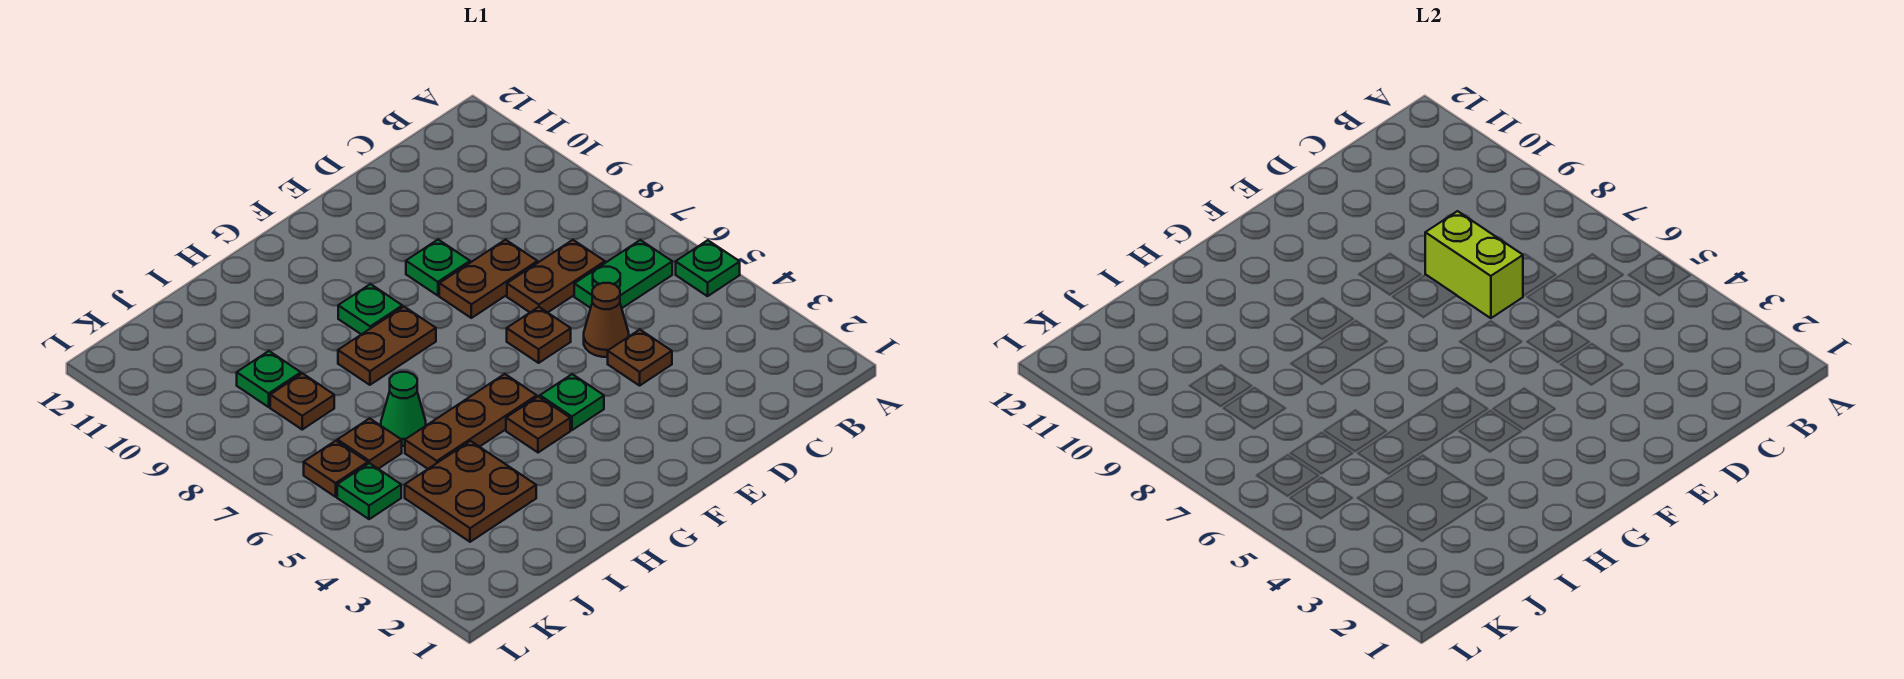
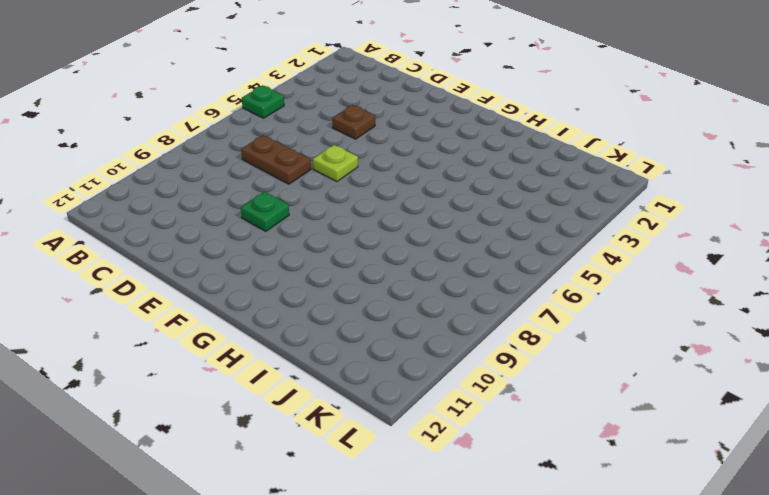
lime 1x1 plate [313,145,358,181] -> brown 1x1 plate [507,307,571,363]
none -> green 1x2 plate [574,240,672,308]
none -> brown 1x1 cone [584,283,629,357]
none -> brown 1x2 plate [439,240,538,318]

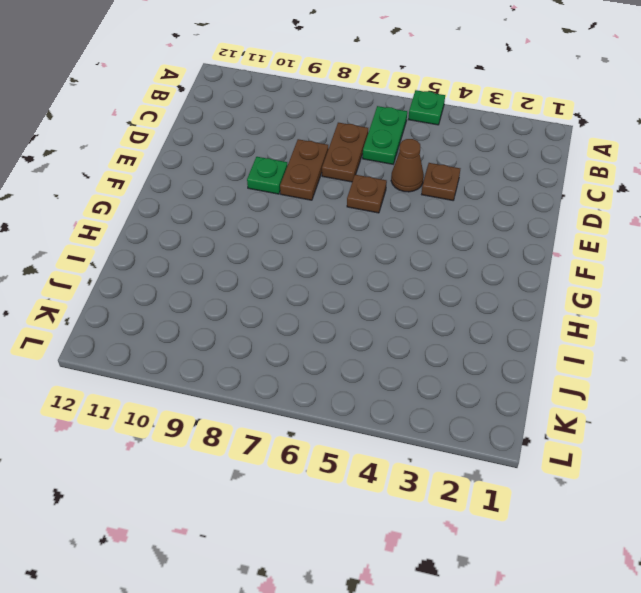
none -> green 1x1 plate [540,374,604,430]
none -> brown 1x1 plate [506,396,570,453]
none -> brown 1x3 plate [405,374,537,469]

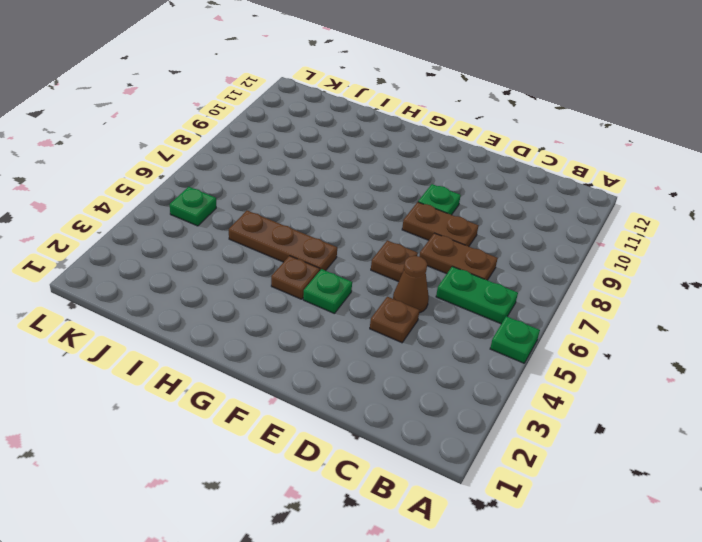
none -> brown 1x2 plate [338,307,436,385]
none -> green 1x1 plate [338,284,402,334]
none -> brown 2x2 plate [405,441,536,542]

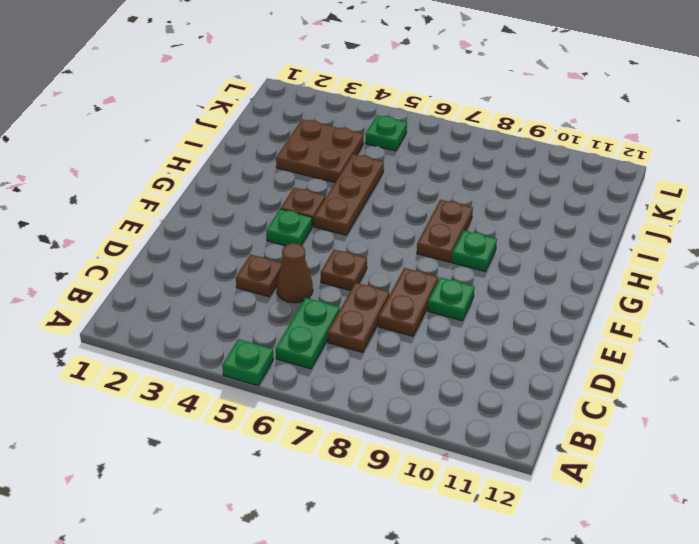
none -> green 1x1 cone [381,372,426,446]
none -> brown 1x1 plate [337,418,402,469]
none -> brown 1x1 plate [270,374,334,429]

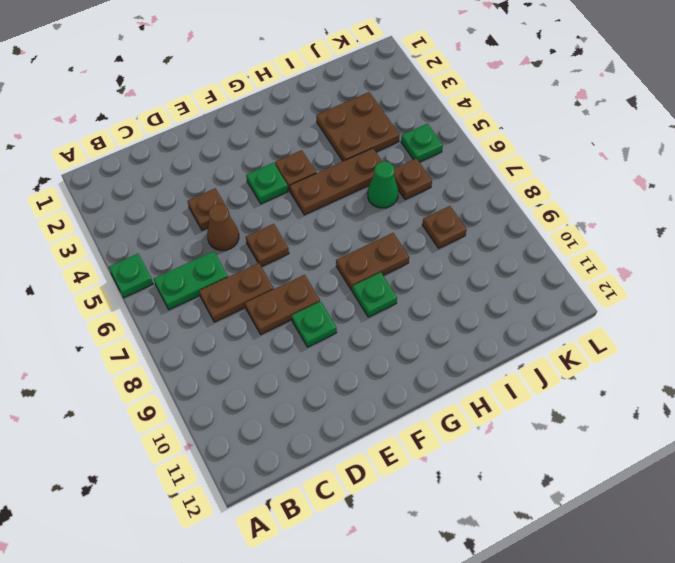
none -> green 1x1 plate [237,351,301,407]
none -> brown 1x1 plate [304,441,368,497]
none -> lime 1x2 brick [1425,211,1523,318]

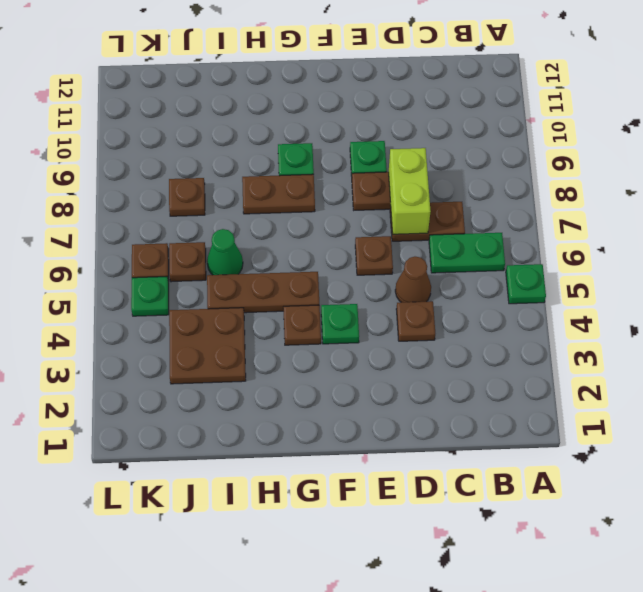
none -> green 1x1 plate [237,351,301,407]

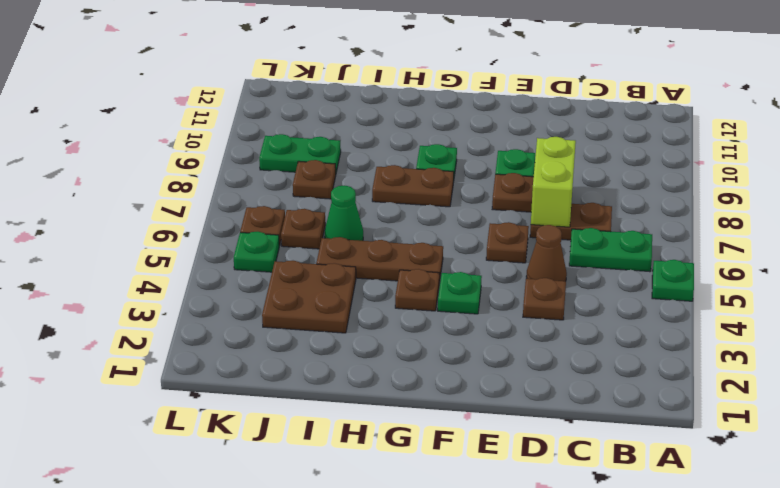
green 1x2 plate [259,134,341,172] -> green 1x1 plate [237,351,301,407]

